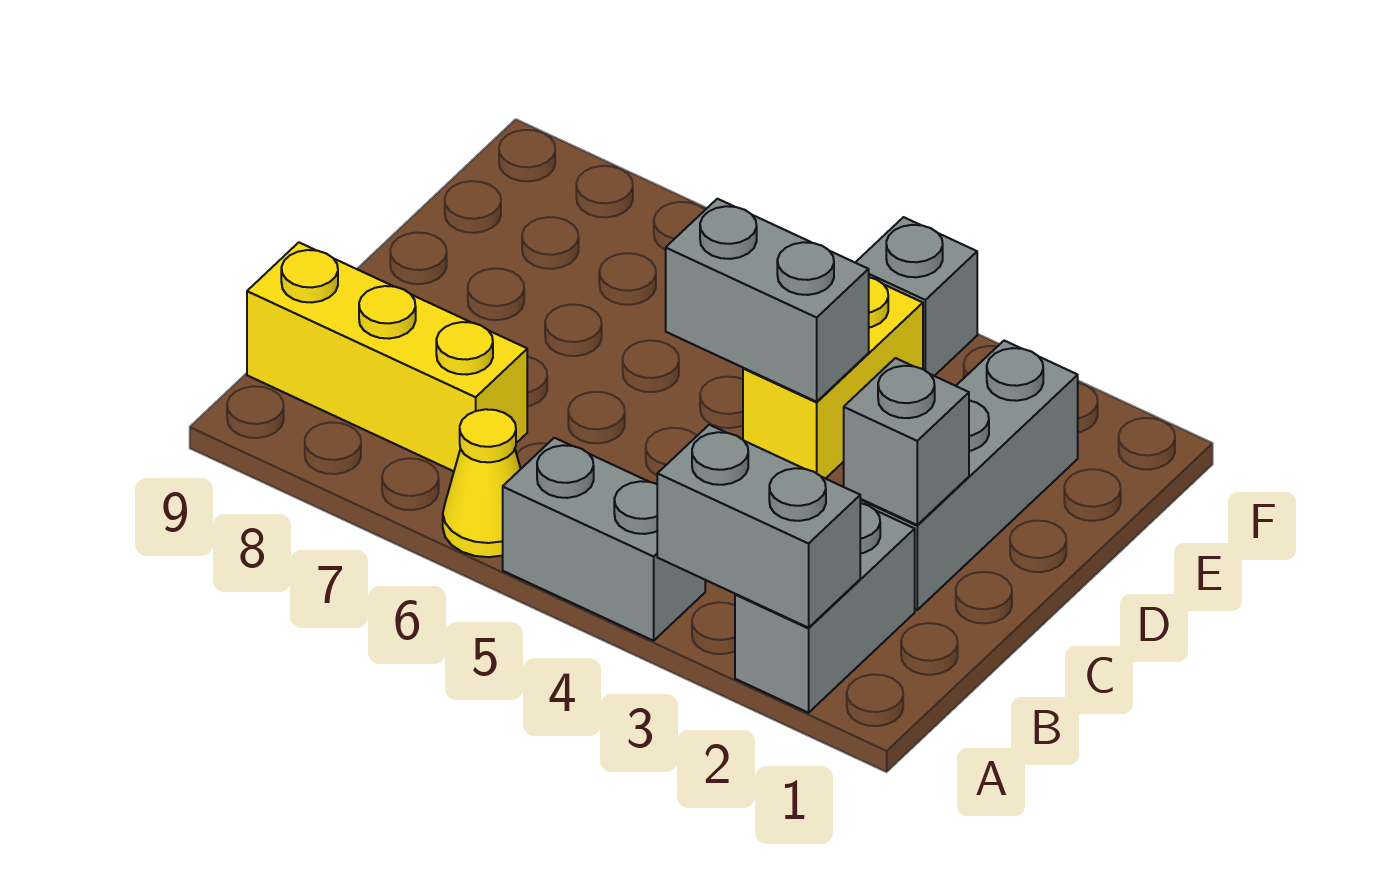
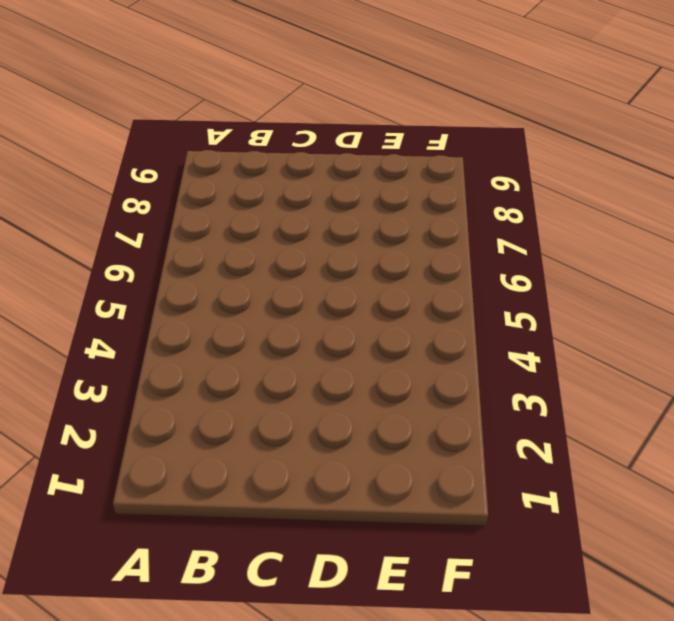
none -> grey 1x2 brick [735,503,915,713]
none -> grey 1x2 brick [503,438,705,641]

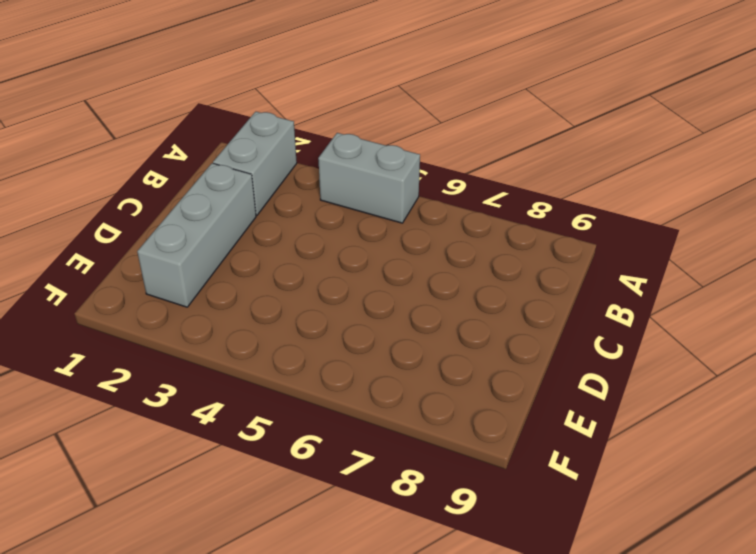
none -> yellow 1x1 cone [443,409,521,557]
none -> yellow 1x3 brick [247,242,527,471]

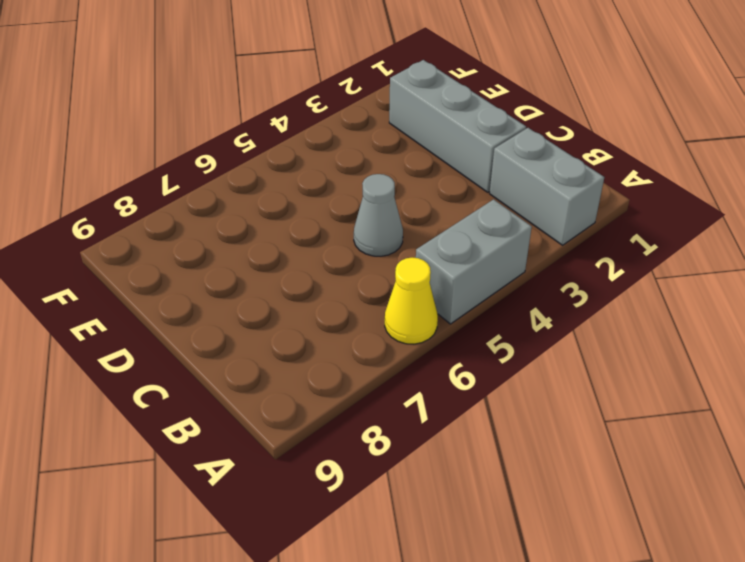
grey 1x1 cone [354,174,403,256] -> none
none -> yellow 1x3 brick [247,242,527,471]
none -> yellow 1x2 brick [743,277,923,479]

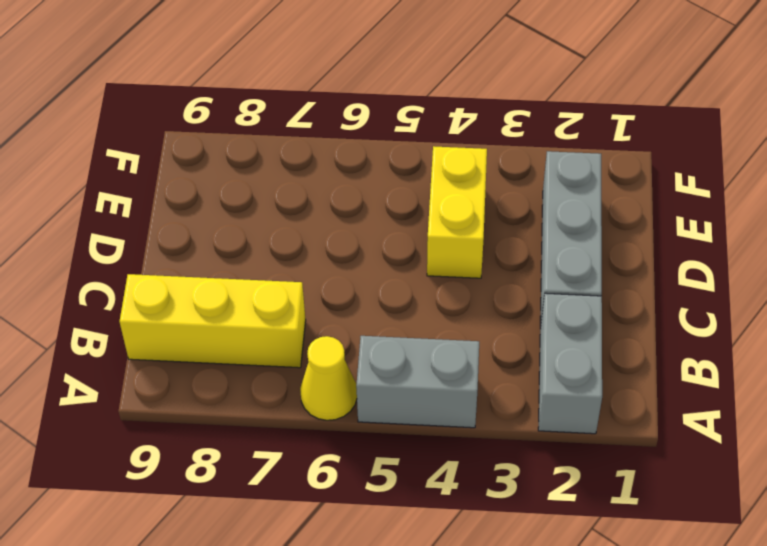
none -> grey 1x1 brick [855,217,977,376]
none -> grey 1x2 brick [657,425,860,628]

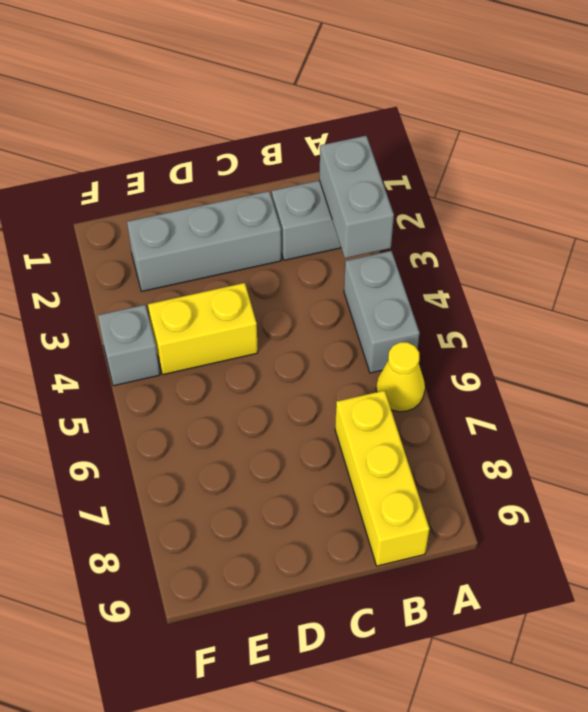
none -> grey 1x1 brick [844,358,969,525]
none -> grey 1x2 brick [666,199,869,402]

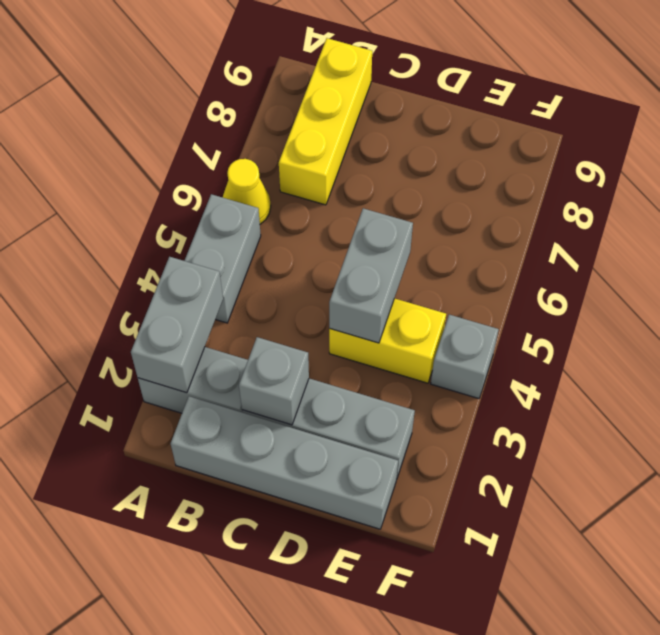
grey 1x4 brick [170,396,398,529] -> none

